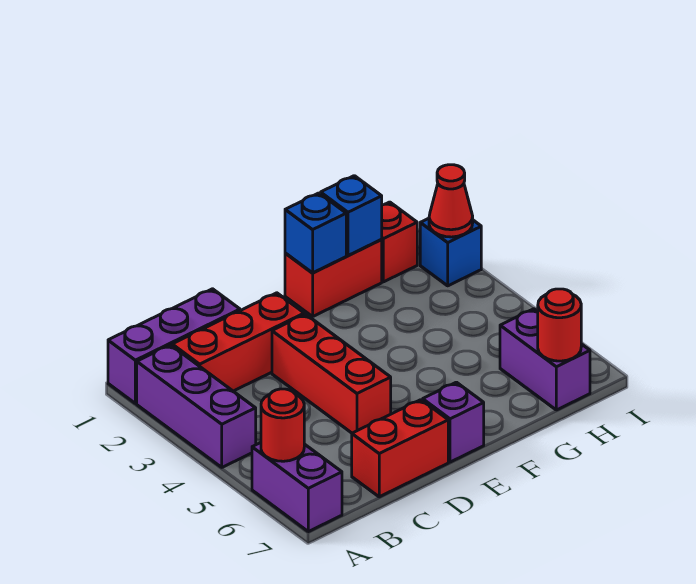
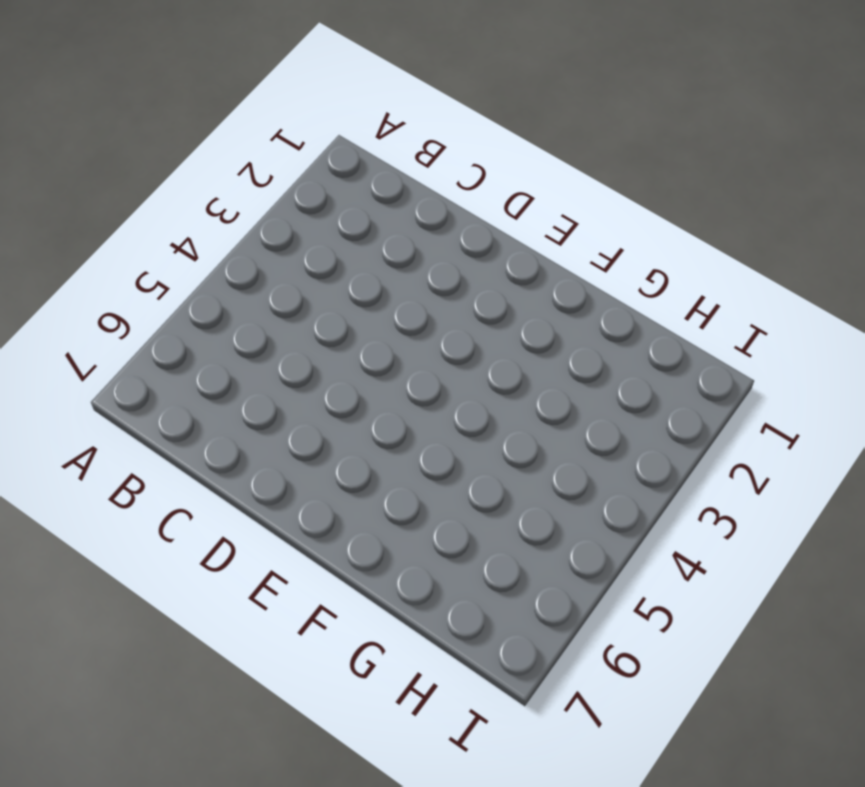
none -> purple 1x3 brick [108,289,240,403]
none -> purple 1x3 brick [137,345,256,467]
none -> purple 1x2 brick [252,443,342,532]

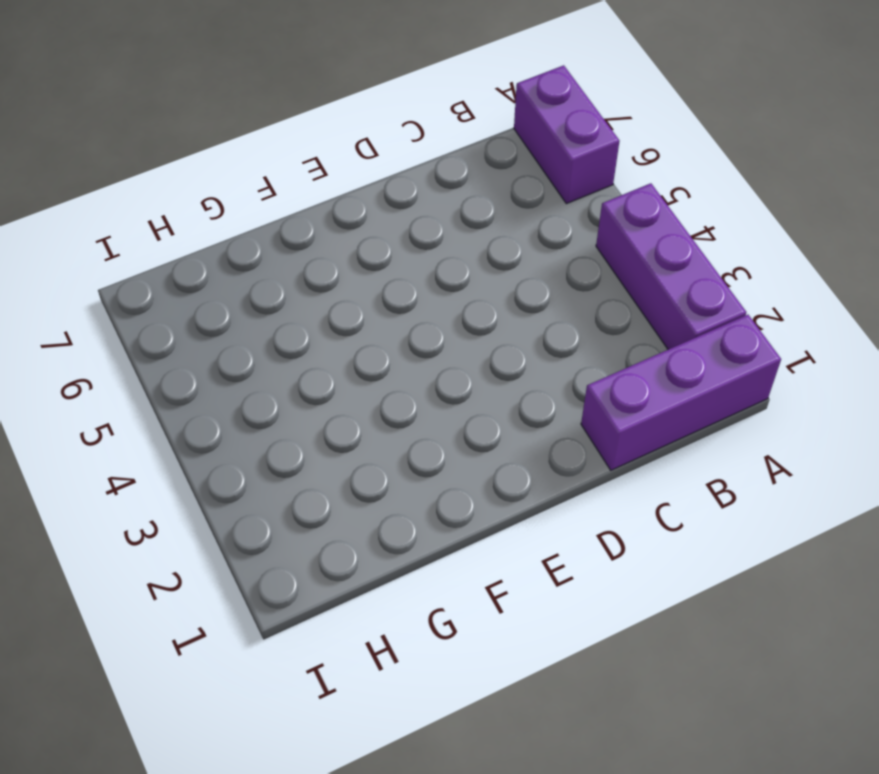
none -> red 1x3 brick [172,293,304,391]
none -> red 1x2 brick [352,400,448,497]
none -> red 1x3 brick [272,314,391,433]

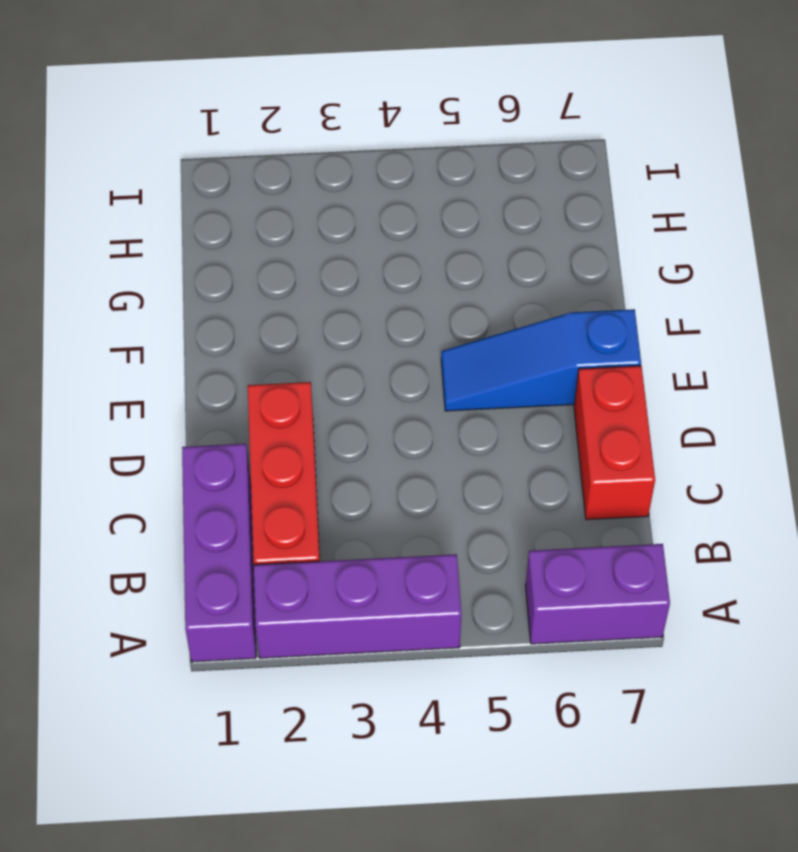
blue 1x3 slope [441,309,641,411] -> purple 1x1 brick [423,382,484,462]
none -> red 1x3 brick [272,314,391,433]
none -> red 1x2 brick [285,239,382,317]
none -> red 1x1 brick [382,202,417,282]

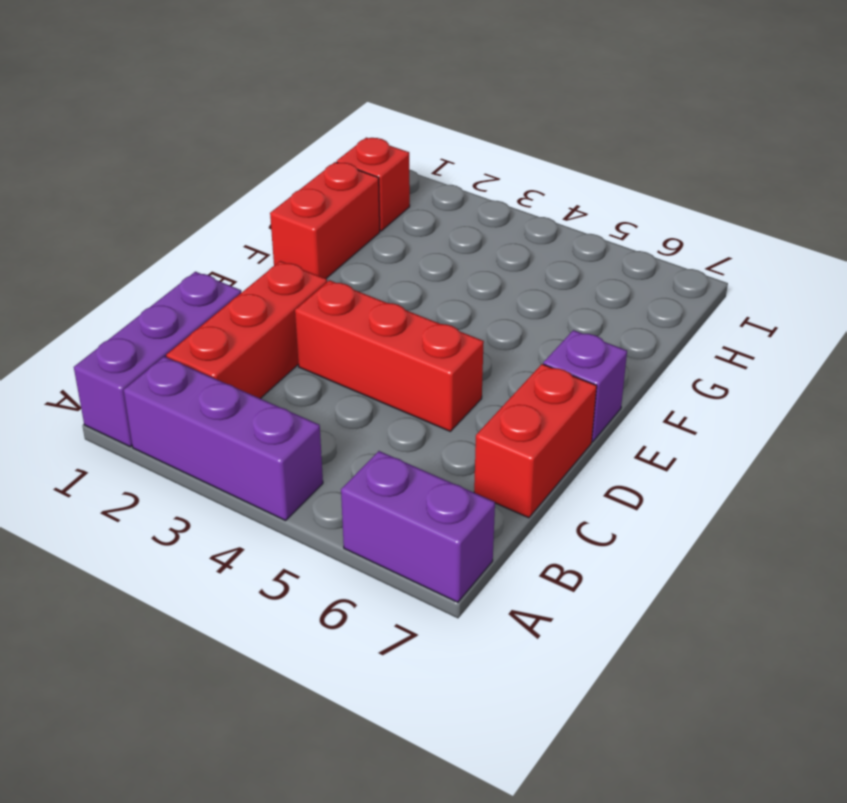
none -> purple 1x2 brick [500,309,590,410]
none -> blue 1x1 brick [420,218,481,286]
none -> red 1x1 round brick [261,389,304,461]

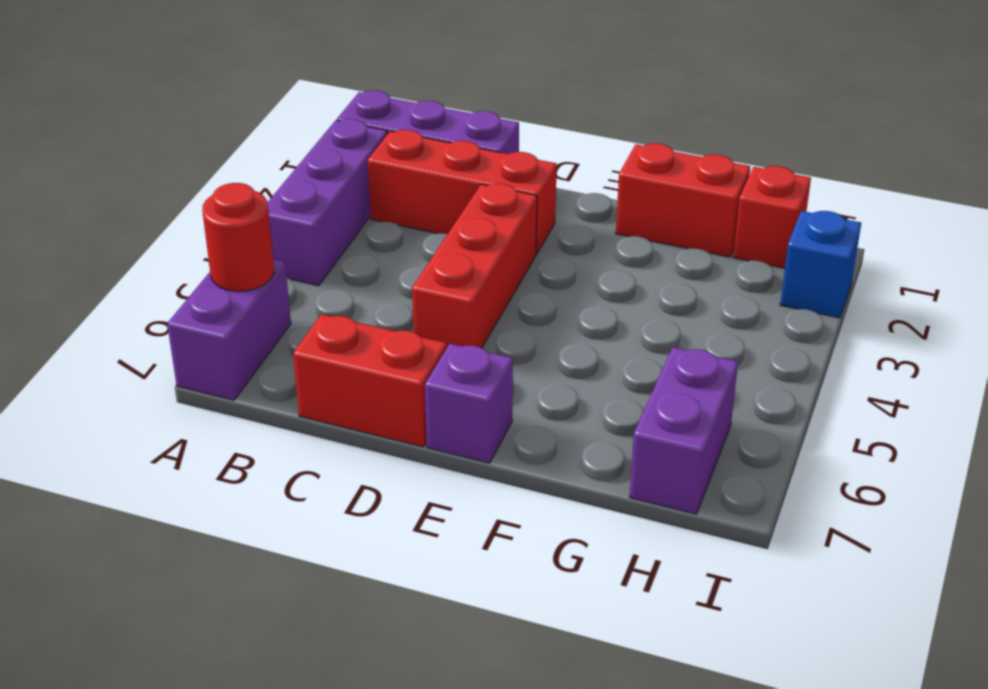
none -> blue 1x1 brick [285,193,346,273]
none -> blue 1x1 brick [321,176,382,255]
none -> red 1x1 round brick [538,289,581,361]

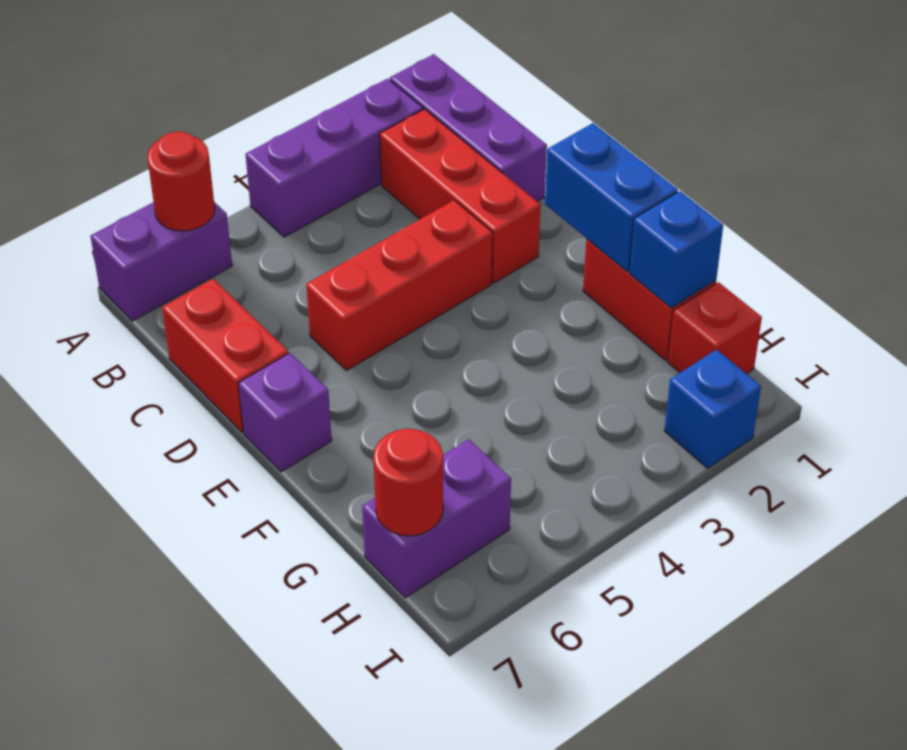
blue 1x2 brick [545,123,678,272] -> blue 1x1 brick [285,193,346,273]
none -> red 1x1 cone [429,165,473,237]

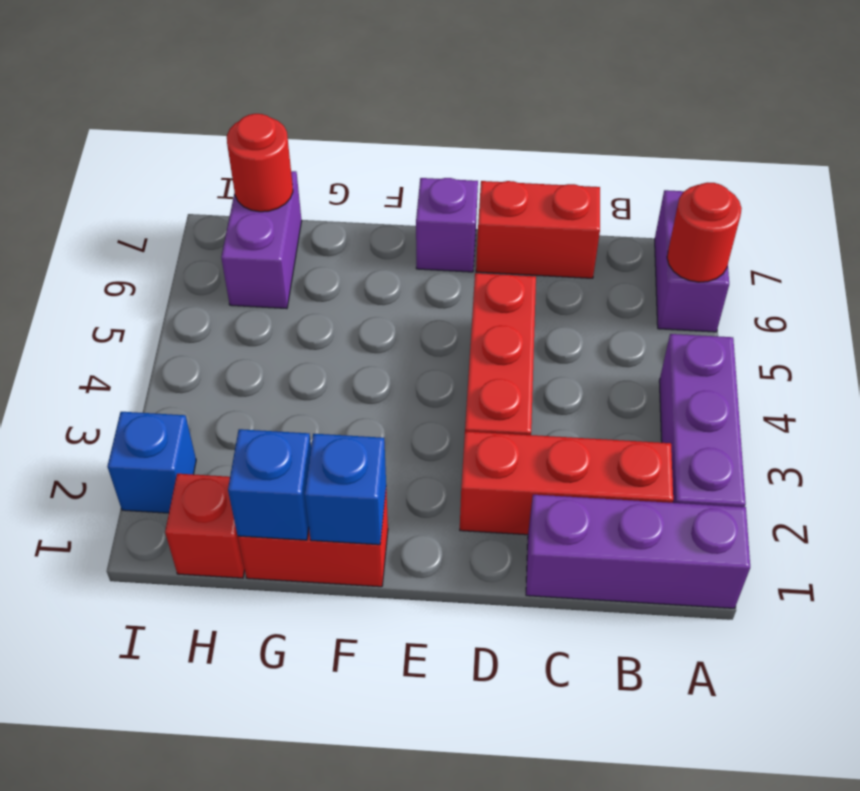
none -> red 1x1 cone [429,165,473,237]

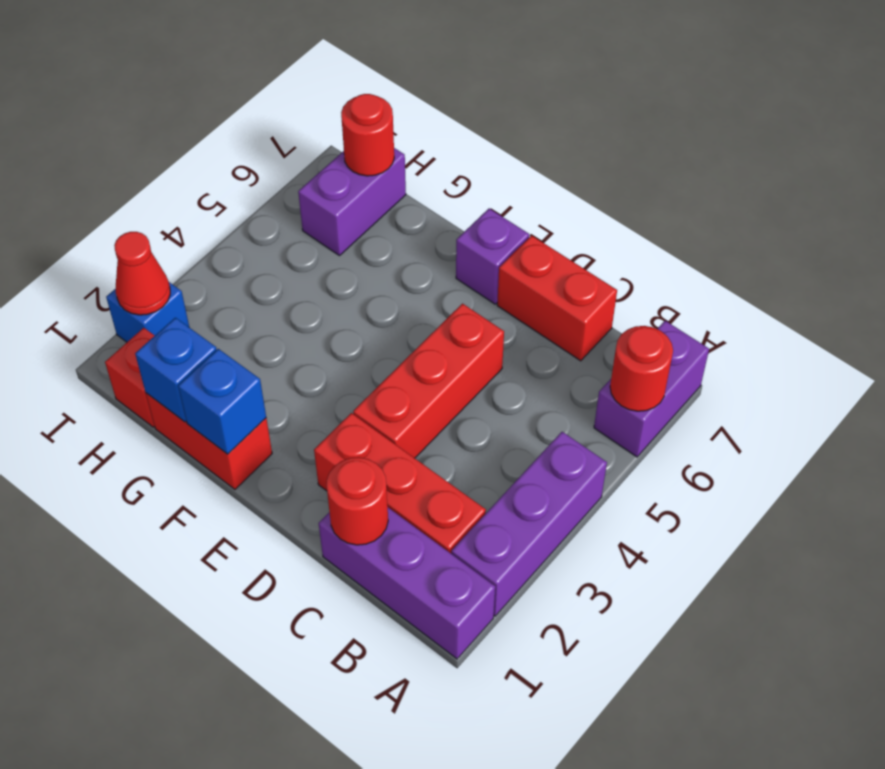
red 1x1 round brick [326,457,388,545] -> none

